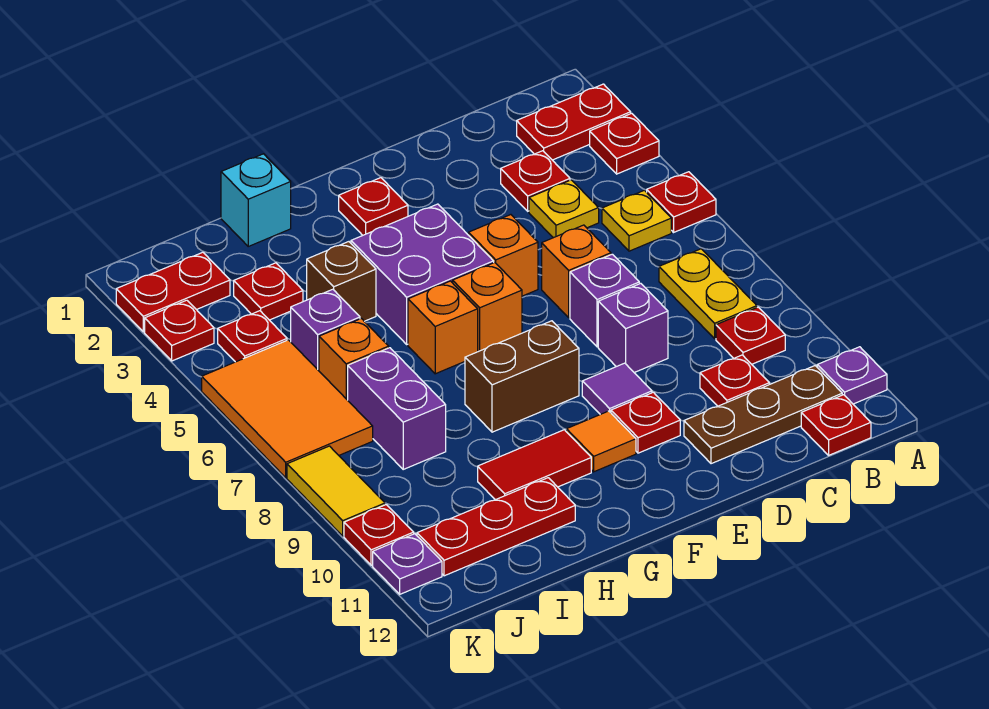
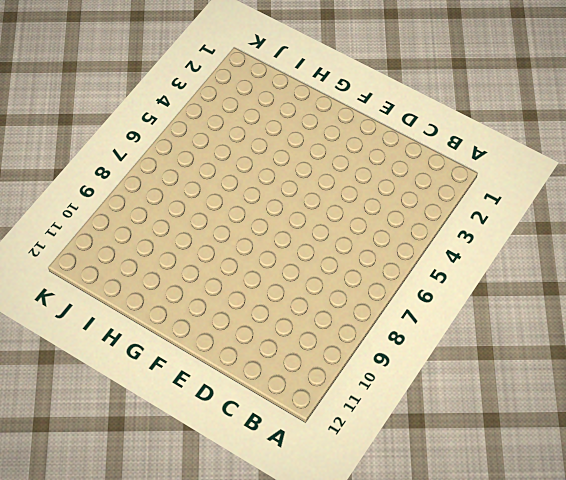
none -> red 1x2 plate [517,84,631,160]
none -> red 1x1 plate [590,113,659,174]
none -> red 1x1 plate [647,172,716,232]
none -> purple 1x1 plate [817,347,887,404]

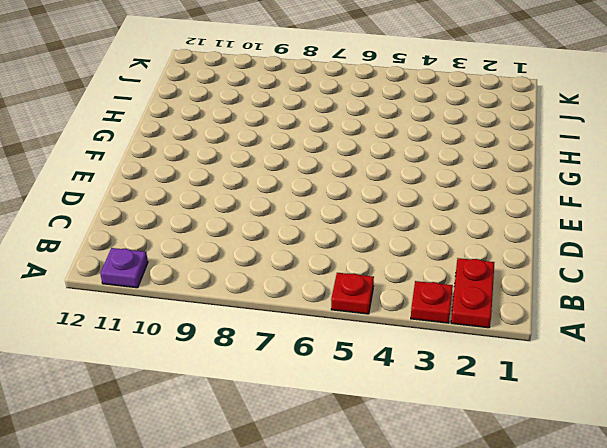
none -> yellow 1x1 plate [602,190,671,251]
none -> yellow 1x2 plate [659,249,757,339]
none -> red 1x1 plate [716,307,785,364]
none -> brown 1x3 plate [684,366,842,464]

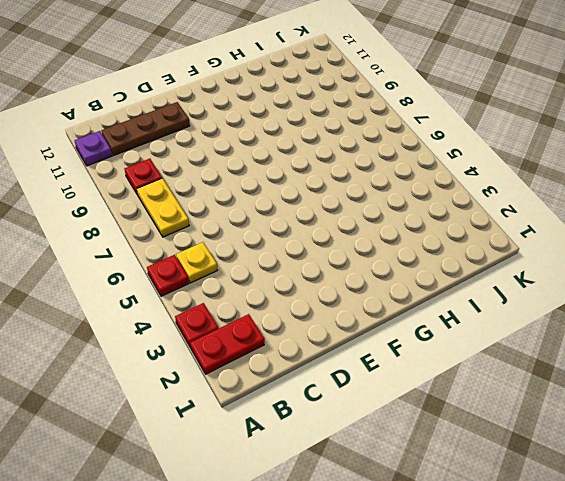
none -> red 1x1 plate [801,395,871,455]
none -> red 1x1 plate [501,151,570,211]
none -> yellow 1x1 plate [529,180,599,238]
none -> red 1x1 plate [700,355,769,406]

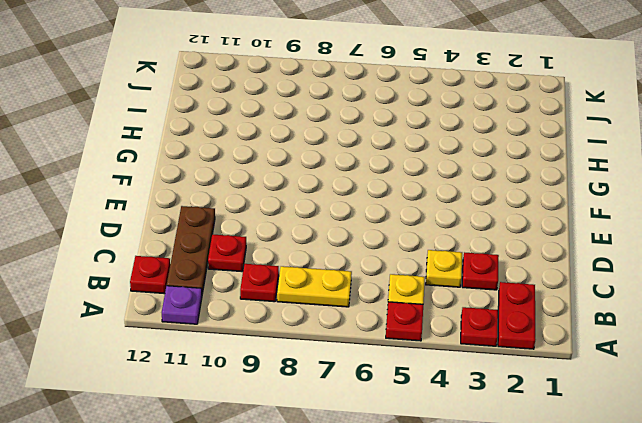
none -> orange 1x1 brick [542,225,611,318]
none -> purple 1x1 brick [570,254,639,347]
none -> purple 1x1 brick [598,283,668,373]
none -> orange 1x1 brick [469,215,538,296]

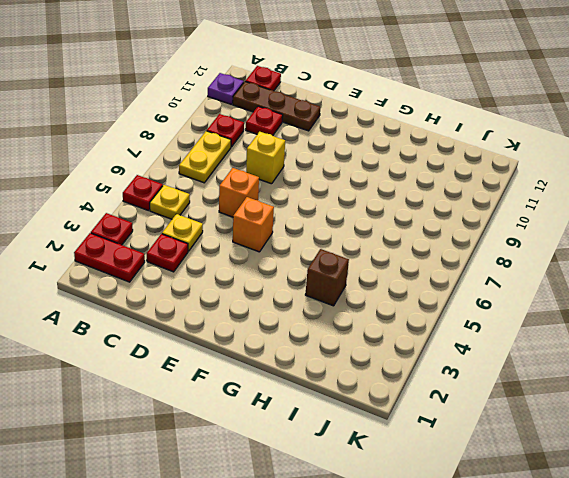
yellow 1x1 brick [246,132,285,184] -> purple 1x1 brick [598,283,668,373]
none -> purple 1x1 brick [570,254,639,347]
none -> purple 1x1 tile [582,363,652,414]
none -> red 1x1 plate [611,392,680,453]
none -> red 1x1 plate [339,178,408,235]

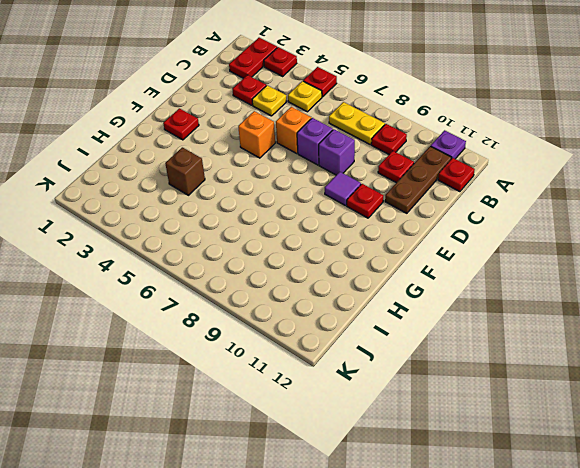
none -> purple 2x2 brick [351,204,494,344]
none -> orange 1x1 brick [453,262,522,352]
none -> brown 1x2 brick [465,321,579,432]
none -> orange 1x1 tile [566,411,636,472]

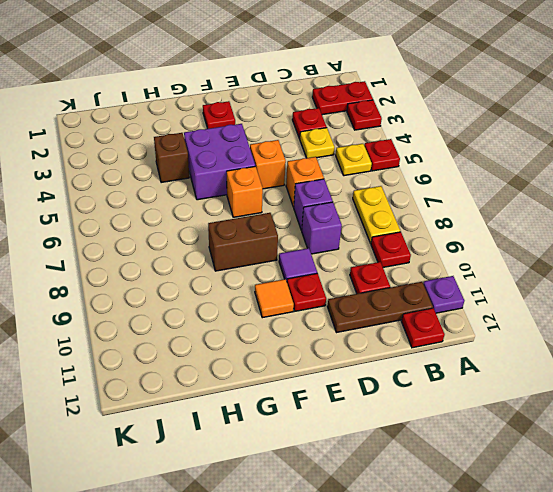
none -> orange 1x1 brick [408,281,478,374]
none -> red 1x2 tile [478,430,591,500]
none -> cyan 1x1 brick [221,154,291,246]
none -> red 1x3 plate [417,478,575,576]

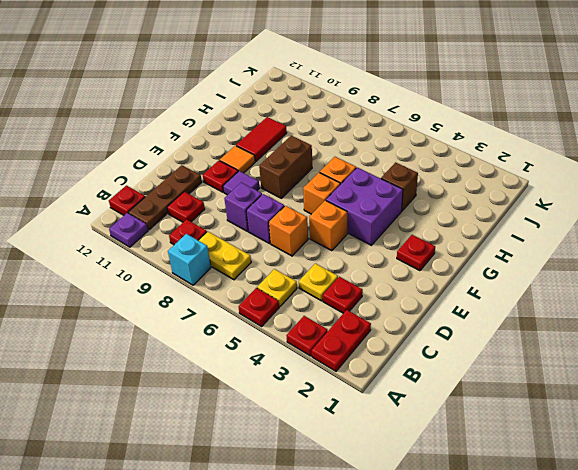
cyan 1x1 brick [168,234,211,285] -> cyan 1x1 brick moved to [221,154,291,246]
none -> red 1x3 plate [417,478,575,576]
none -> red 1x1 plate [234,263,303,320]
none -> purple 1x1 brick [291,289,360,371]
none -> orange 1x1 brick [319,319,389,400]

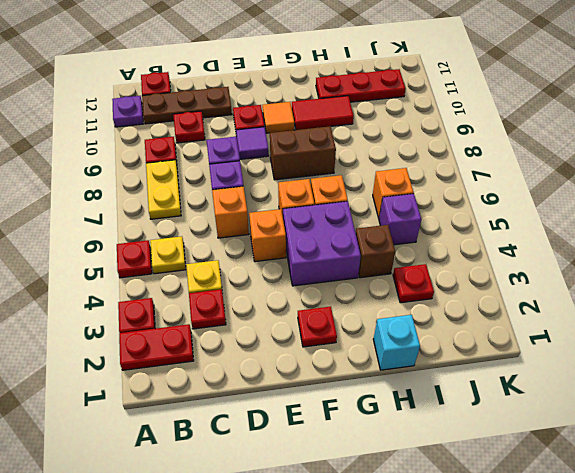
none -> purple 1x2 brick [348,348,446,469]
none -> red 1x2 plate [116,252,230,332]
none -> red 1x1 plate [218,311,287,362]
none -> orange 2x3 tile [202,340,373,478]

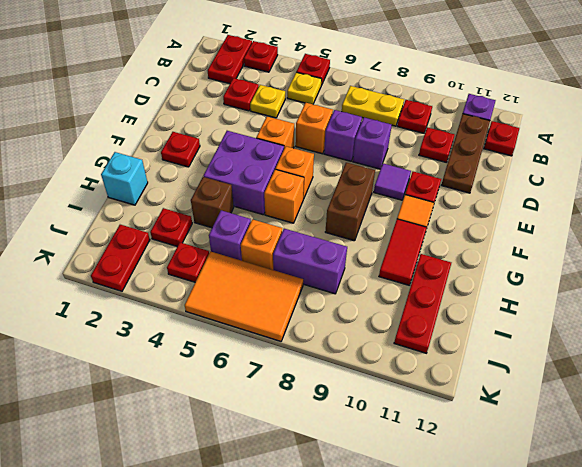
none -> red 1x1 plate [145,300,214,361]
none -> yellow 1x2 tile [287,446,385,536]
none -> red 1x1 plate [344,505,414,565]
none -> purple 1x1 plate [373,534,442,594]

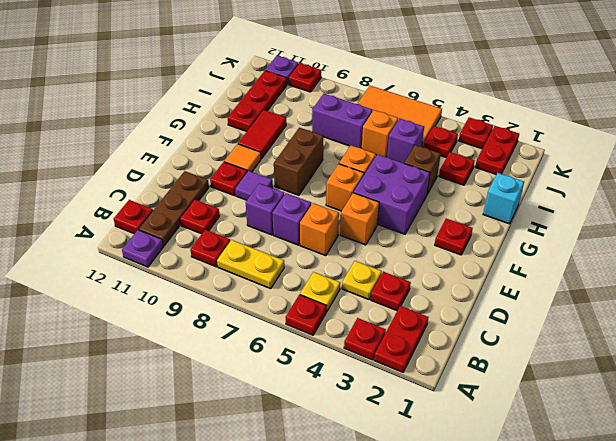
none -> yellow 1x2 tile [287,446,385,536]

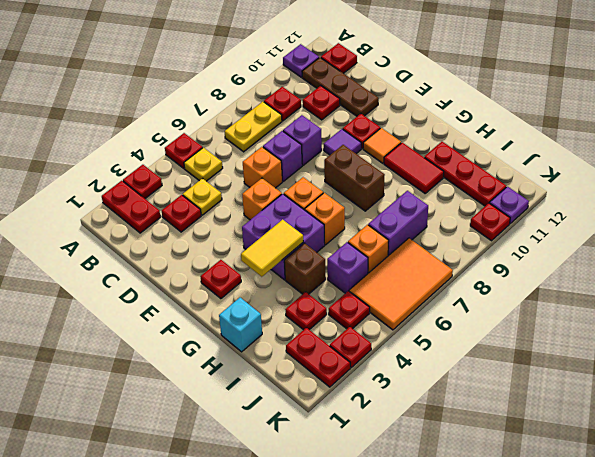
yellow 1x2 tile [241,220,303,277] -> yellow 1x2 tile moved to [287,446,385,536]

